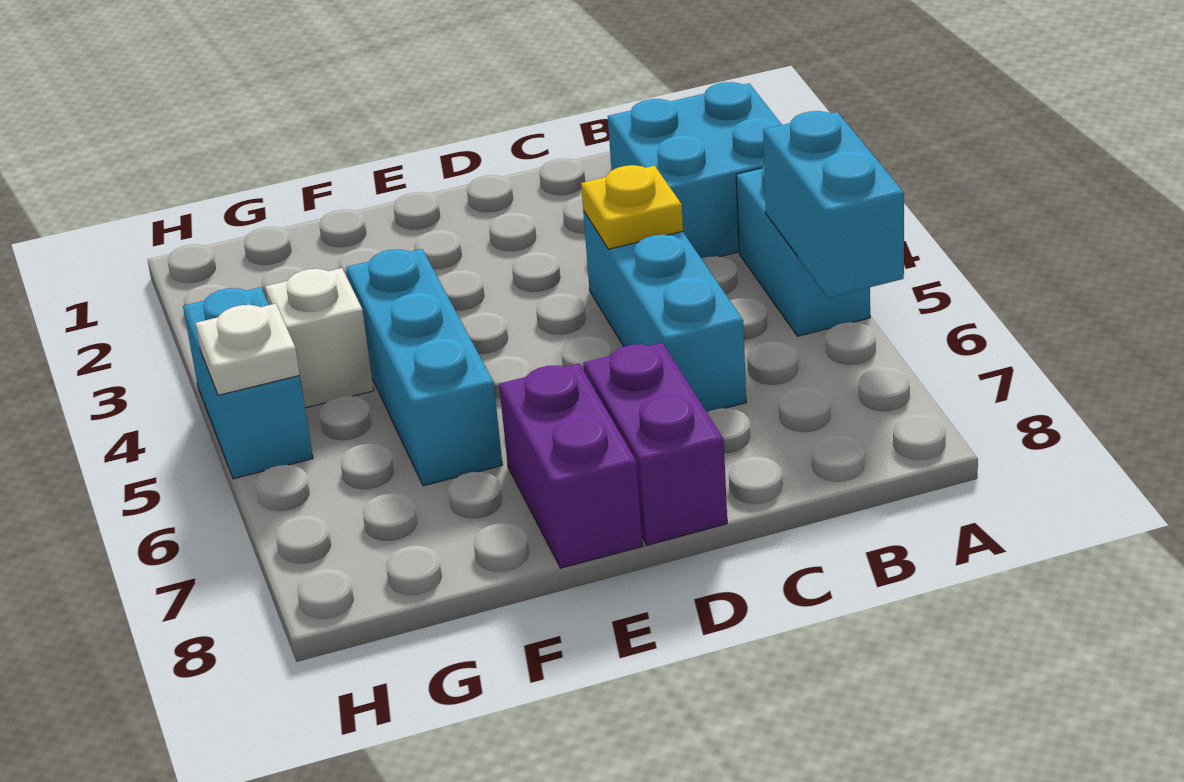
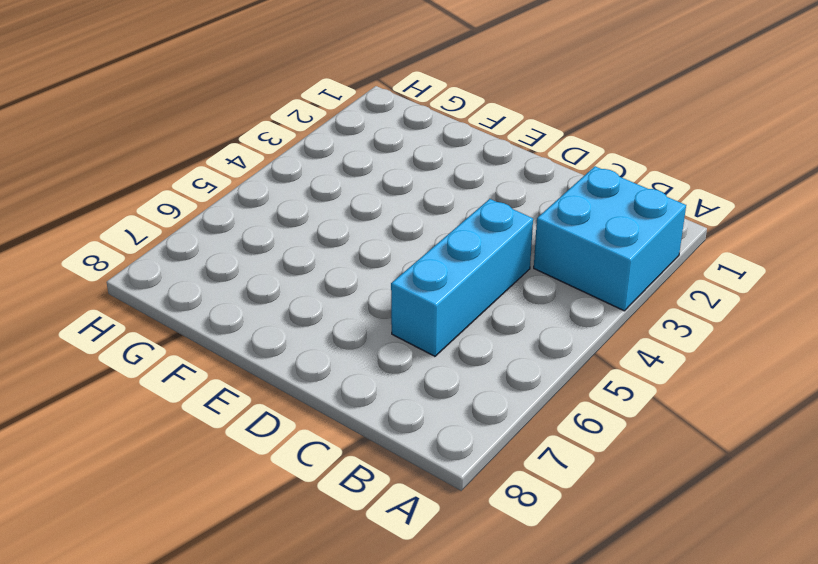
none -> cyan 1x2 brick [736,166,870,336]
none -> purple 1x2 brick [583,343,727,545]

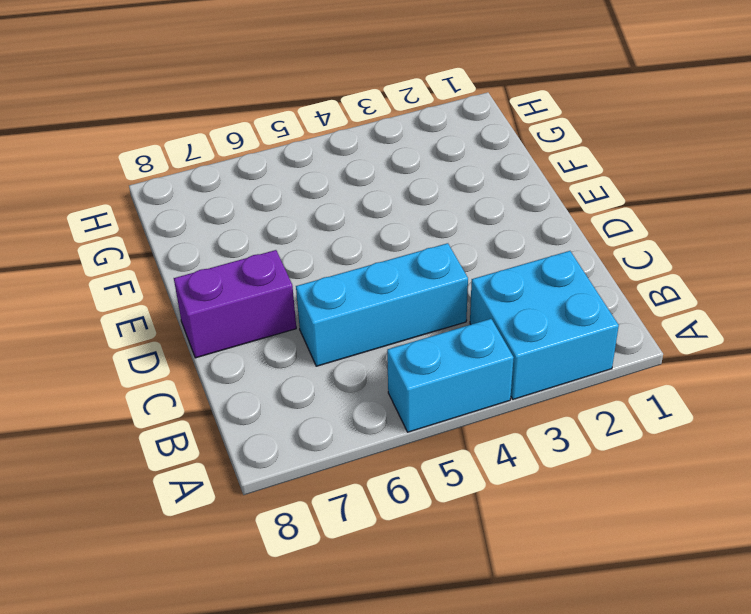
none -> purple 1x2 brick [499,364,642,568]
none -> cyan 1x3 brick [346,249,502,486]

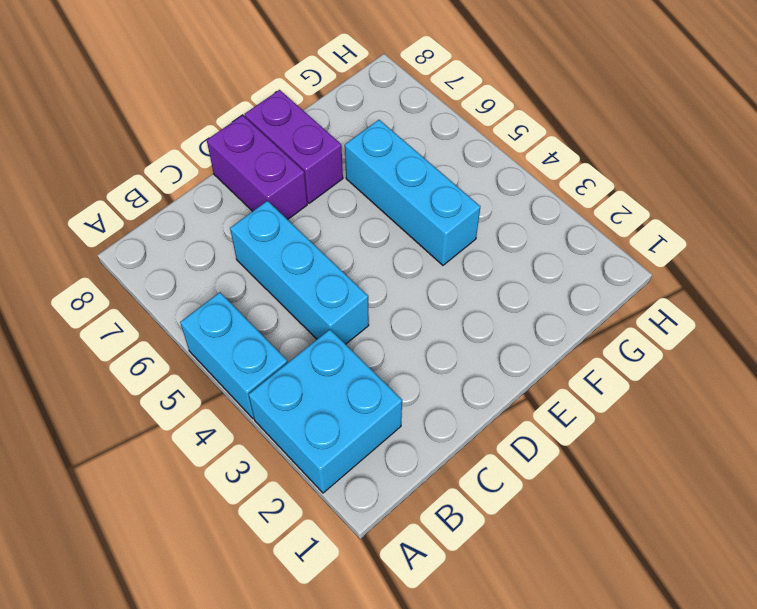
none -> white 1x1 brick [265,268,374,408]
none -> cyan 1x2 brick [183,287,313,479]

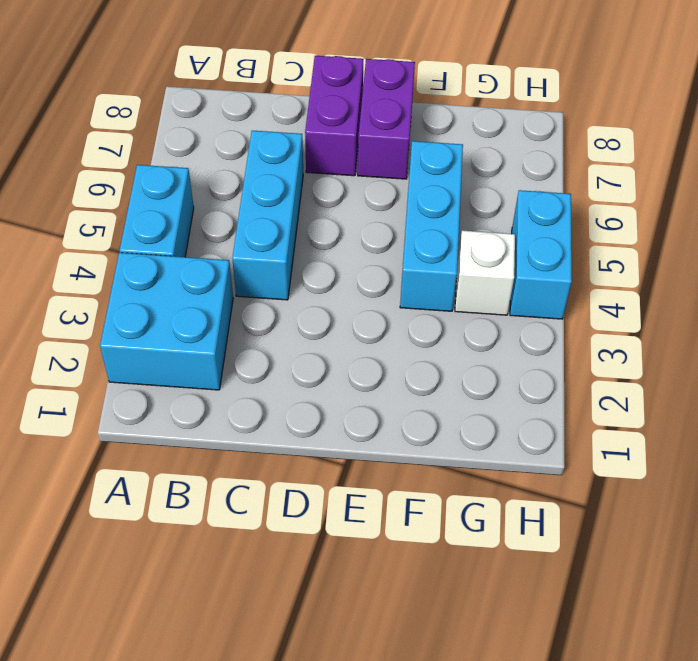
none -> cyan 1x2 brick [763,111,904,298]
none -> yellow 1x1 plate [581,165,683,249]

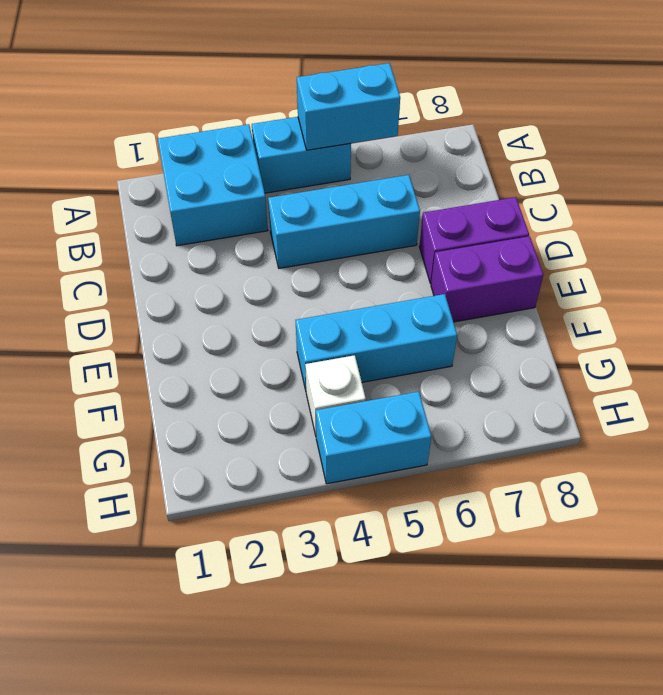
none -> yellow 1x1 plate [581,165,683,249]
none -> white 1x1 plate [196,304,300,395]

